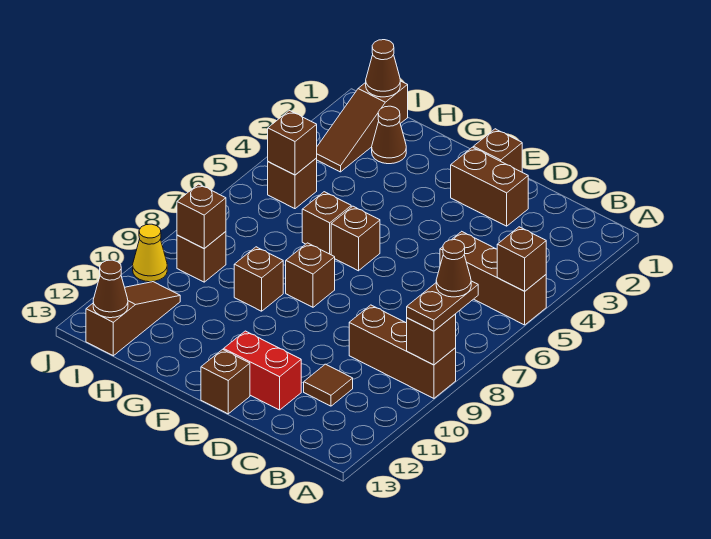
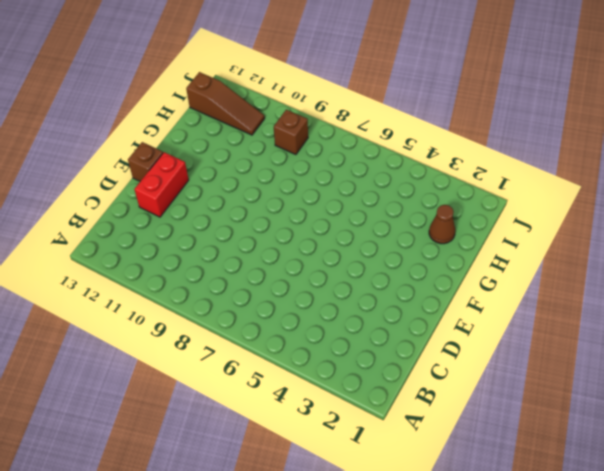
none -> brown 1x3 brick [440,231,546,325]
none -> brown 1x3 brick [349,305,456,398]
none -> brown 1x1 tile [304,364,353,406]

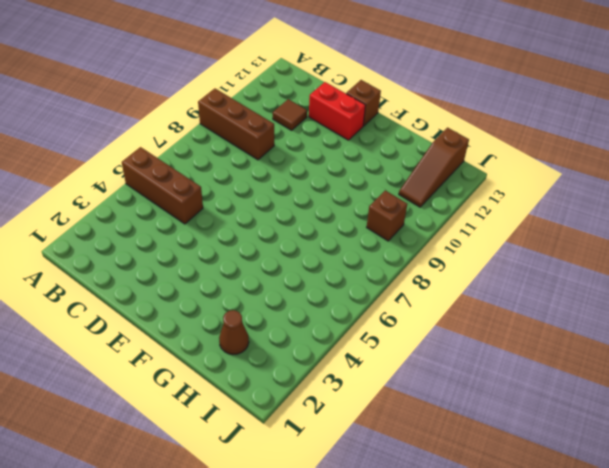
none -> brown 1x2 brick [451,147,528,226]
none -> brown 1x1 brick [473,129,522,172]
none -> brown 1x1 brick [331,206,380,271]

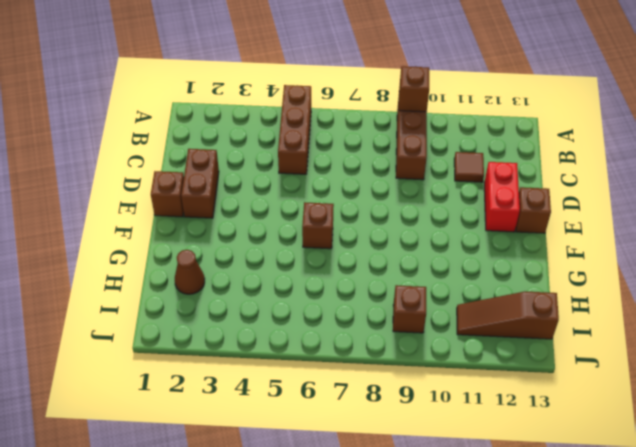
none -> brown 1x1 brick [286,243,335,307]
none -> brown 1x1 brick [302,192,351,255]
none -> brown 1x1 brick [234,247,283,311]

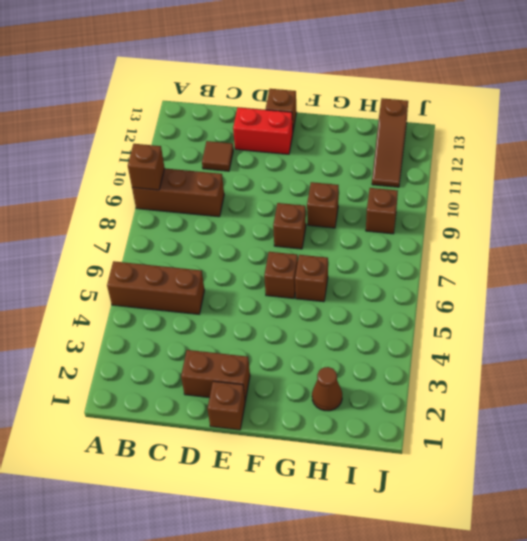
none -> brown 1x3 slope [317,81,408,172]
none -> brown 1x1 brick [268,158,317,209]
none -> yellow 1x1 cone [133,224,167,282]

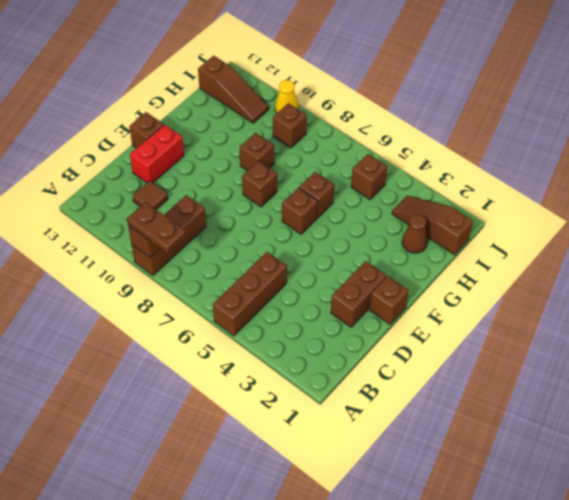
none -> brown 1x1 brick [497,227,546,291]
none -> brown 1x1 cone [366,40,400,97]
none -> brown 1x1 brick [268,111,317,175]

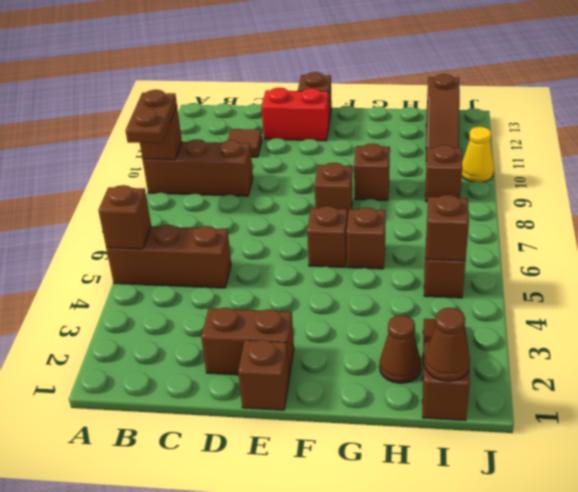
none -> brown 1x1 brick [177,184,226,248]
none -> brown 1x1 cone [93,260,128,318]
none -> brown 1x1 cone [436,240,471,297]

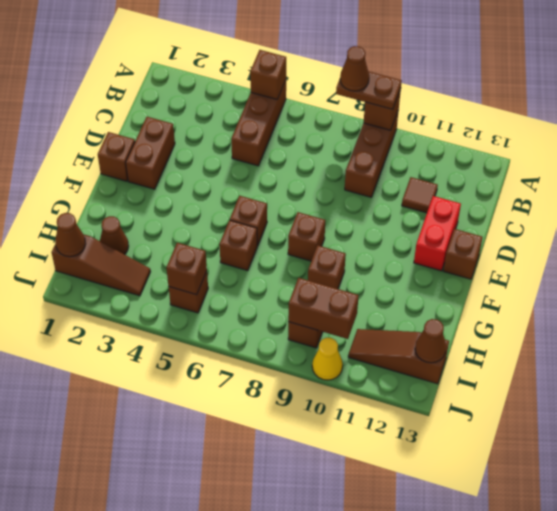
brown 1x2 brick [288,278,359,339] -> brown 1x1 brick [177,184,226,248]

